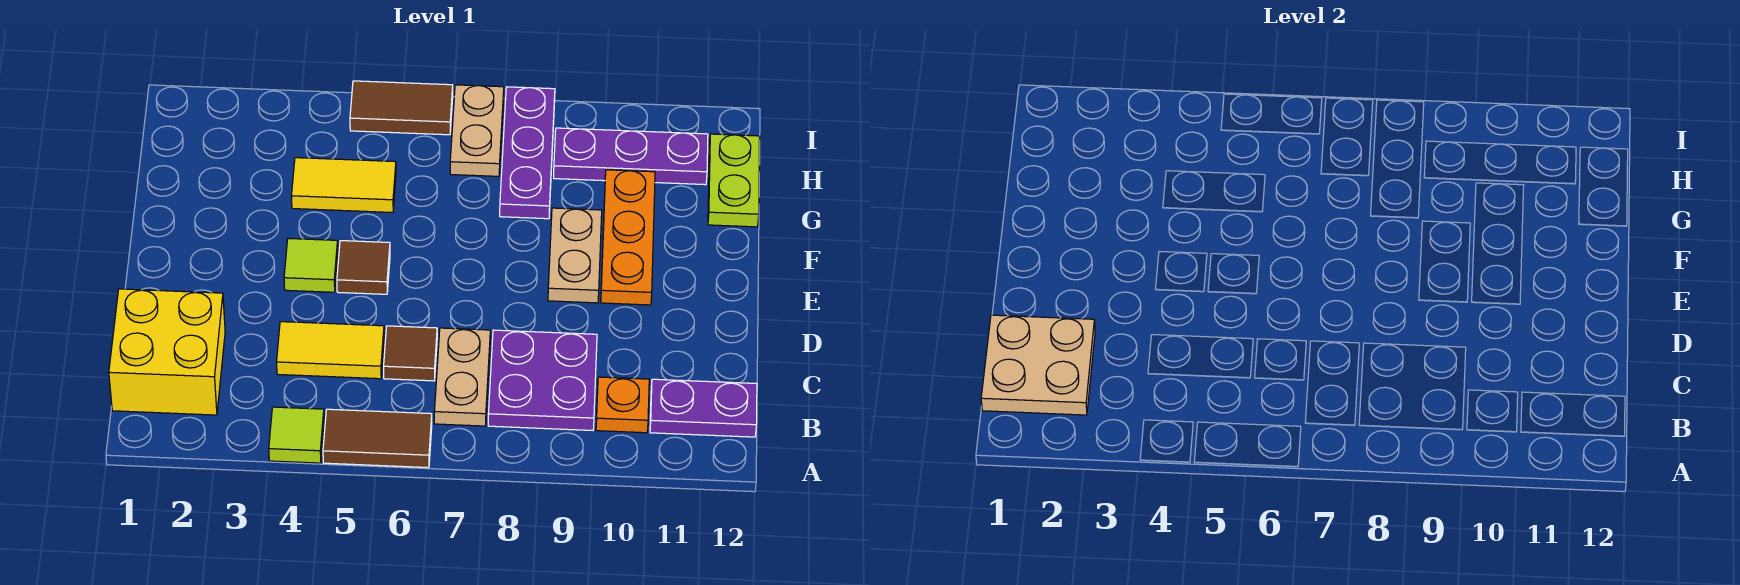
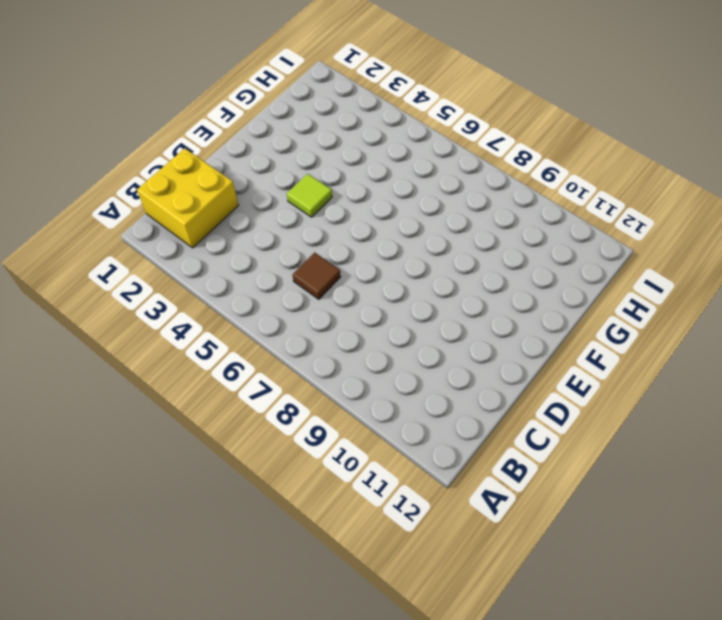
none -> lime 1x1 tile [269,407,324,463]
none -> brown 1x2 tile [323,409,432,468]
none -> tan 1x2 plate [434,328,490,426]

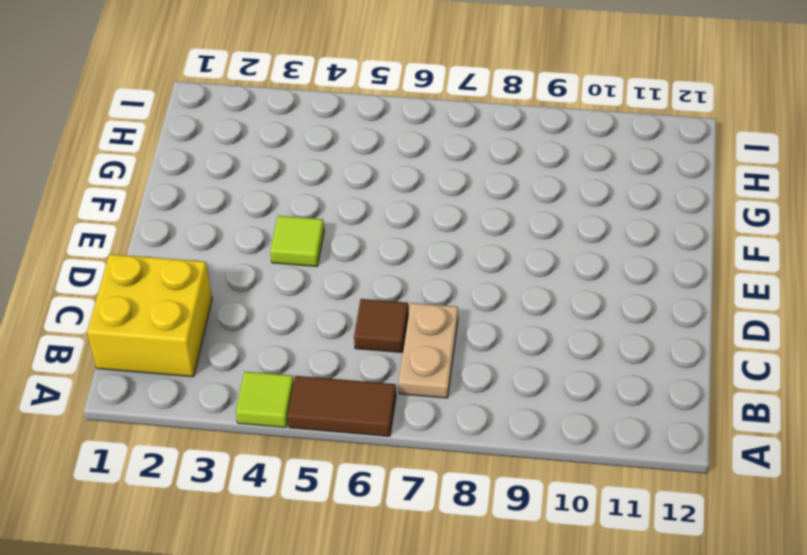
none -> purple 2x2 plate [488,330,597,430]
none -> orange 1x1 plate [596,377,649,433]
none -> purple 1x2 plate [650,379,757,437]

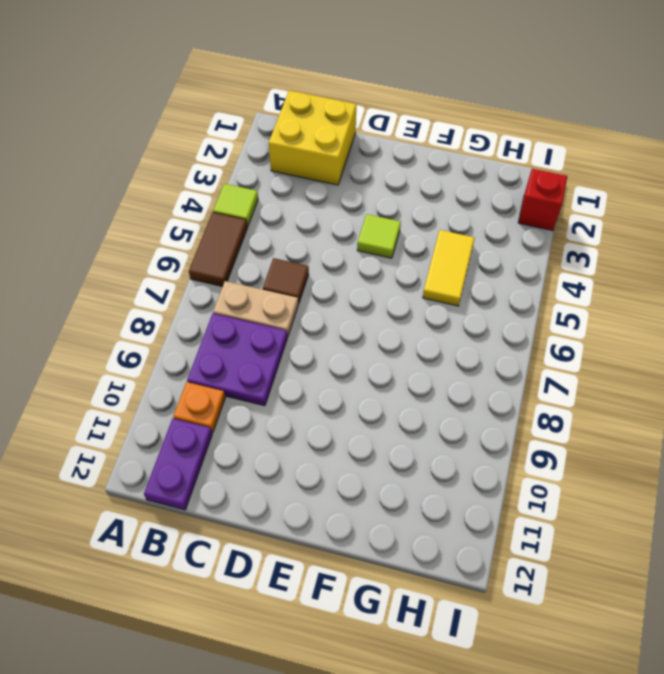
red 1x1 brick [518,169,567,231] -> none
none -> yellow 1x2 tile [277,322,384,379]
none -> brown 1x1 tile [337,241,390,294]
none -> tan 1x2 plate [548,208,602,303]

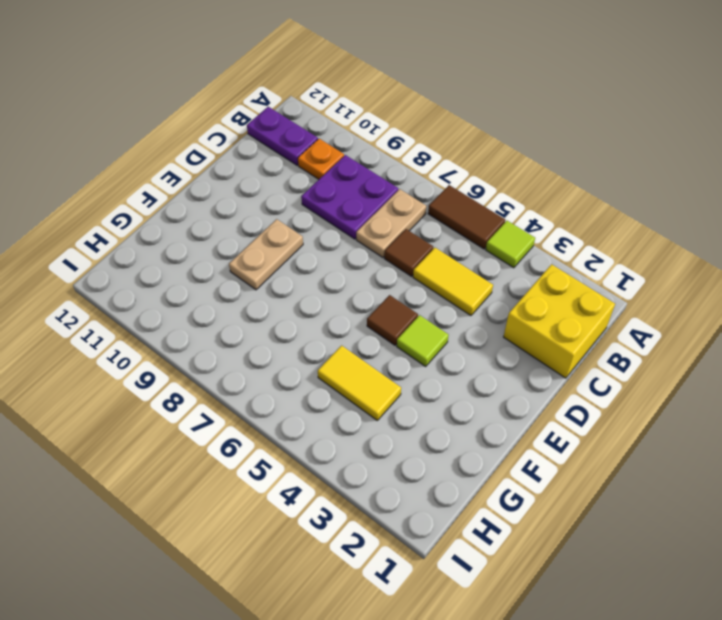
none -> orange 1x3 plate [601,170,655,305]
none -> purple 1x3 plate [500,87,555,219]
none -> lime 1x2 plate [708,134,760,227]

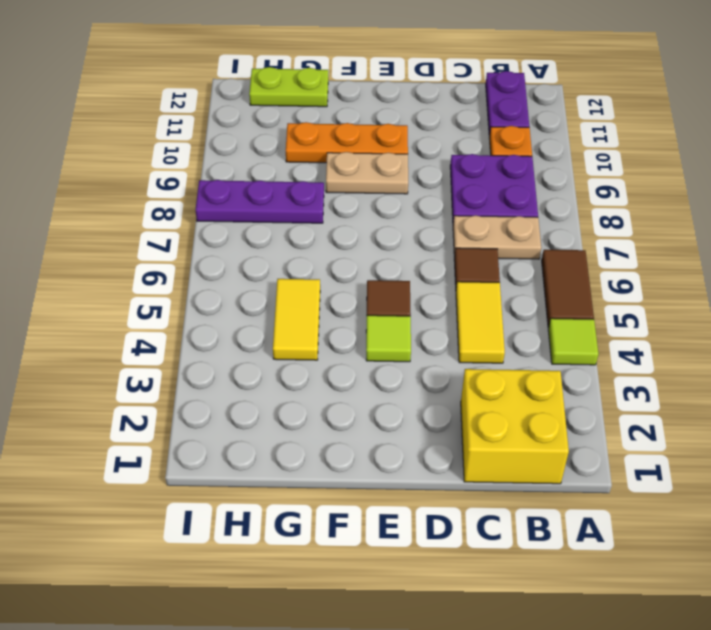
none -> tan 1x2 plate [450,85,504,176]
none -> purple 1x3 plate [554,128,708,185]
none -> brown 1x2 tile [350,81,453,135]

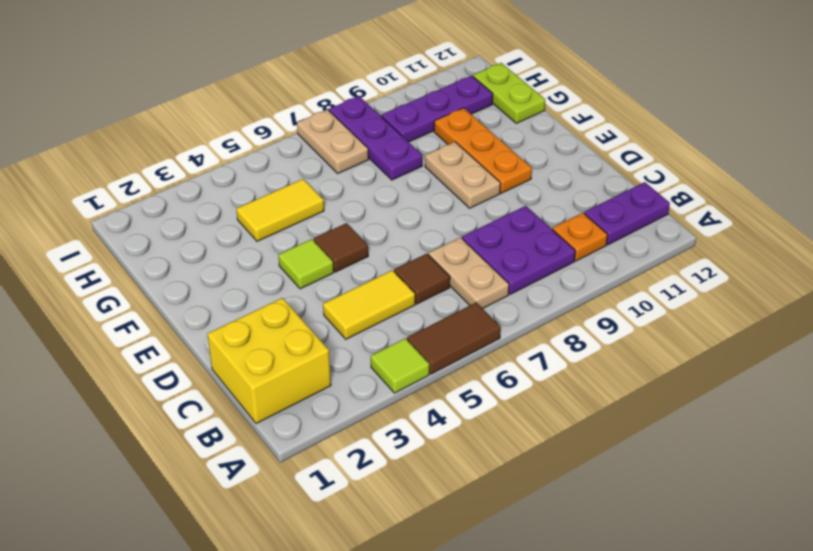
none -> brown 1x2 tile [350,81,453,135]
none -> tan 2x2 plate [981,315,1095,415]

